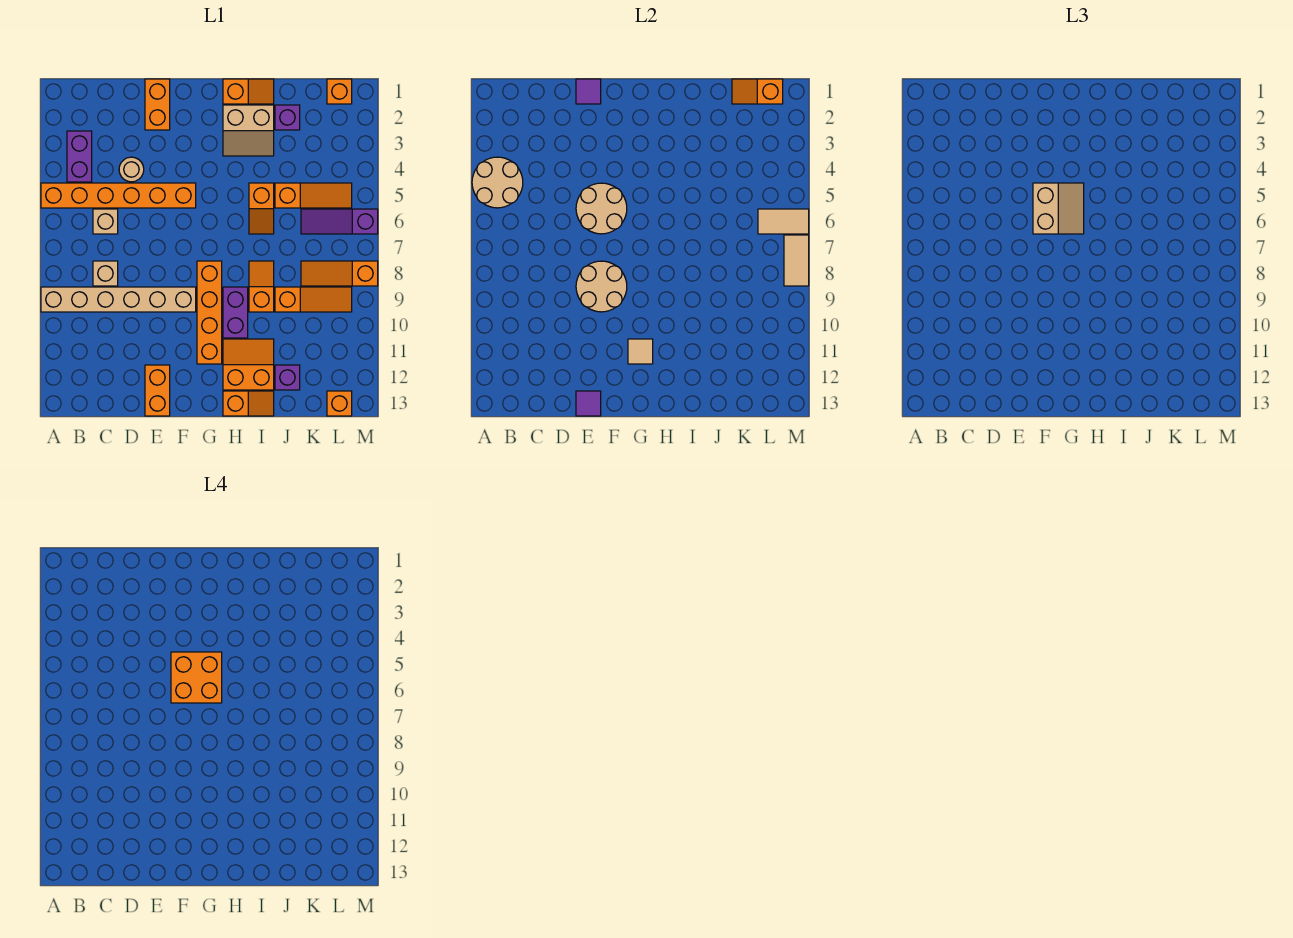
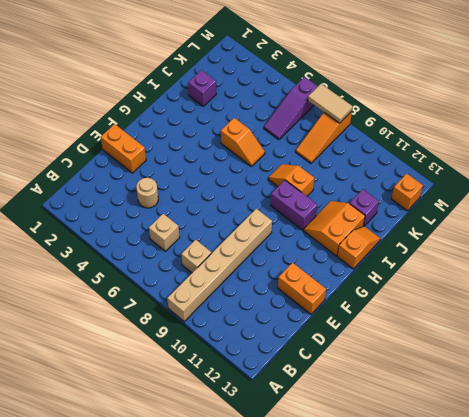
none -> orange 1x6 brick [41,183,196,208]
none -> purple 1x2 brick [67,131,92,182]
none -> orange 1x4 brick [197,261,222,364]
none -> orange 1x2 slope [223,79,274,104]

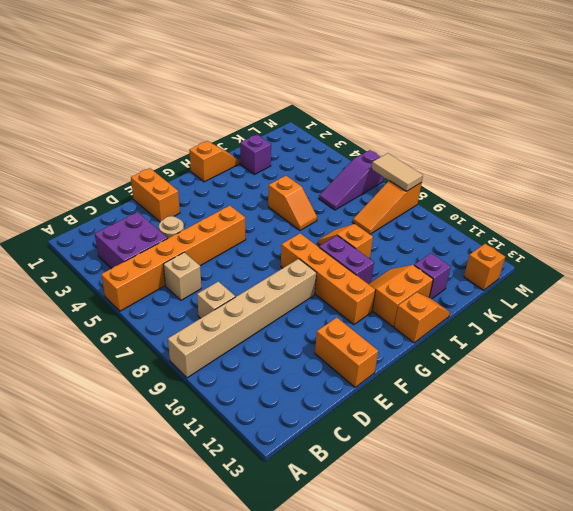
purple 2x2 brick [95,212,168,269] -> purple 1x2 brick [67,131,92,182]
none -> tan 2x2 slope [223,105,274,156]
none -> orange 1x3 slope [275,183,352,208]
none -> orange 1x3 slope [275,287,352,312]
none -> orange 1x1 brick [327,79,352,104]

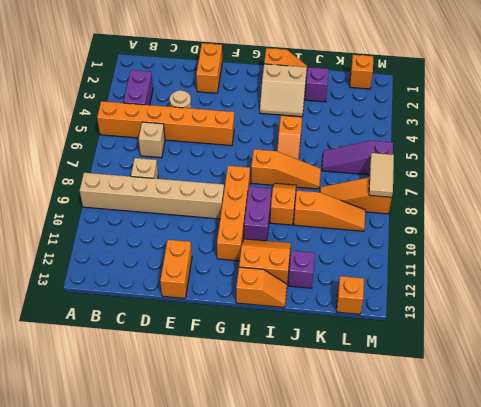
orange 1x3 slope [251,149,321,189] -> orange 1x3 slope moved to [275,183,352,208]
none -> tan 2x2 round brick [472,157,523,208]
none -> purple 1x1 tile [576,79,601,104]
none -> tan 2x2 round brick [576,183,627,234]
none -> tan 2x2 round brick [576,261,627,312]

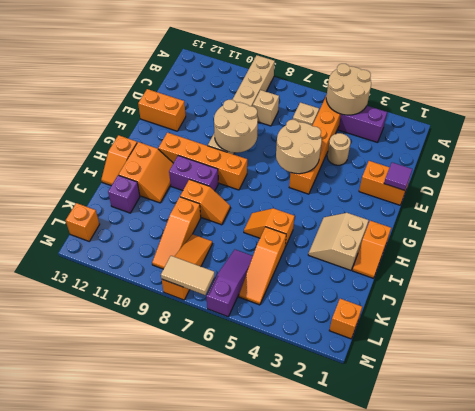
none -> purple 1x1 brick [275,105,300,130]
none -> purple 1x1 tile [576,391,601,416]
none -> tan 1x1 tile [628,339,653,364]
none -> orange 1x2 slope [732,79,783,104]

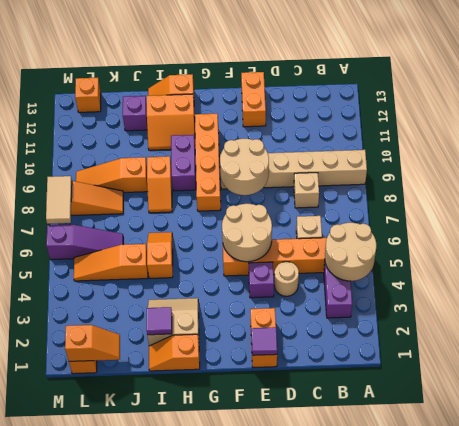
purple 1x1 brick [249,262,274,298] -> purple 1x1 brick moved to [275,105,300,130]
purple 1x1 tile [147,307,172,335] -> purple 1x1 tile moved to [576,391,601,416]
none -> tan 1x1 tile [628,339,653,364]
none -> tan 1x2 tile [758,209,809,234]
none -> tan 2x2 slope [1033,183,1084,234]
none -> orange 2x2 brick [171,652,222,703]

